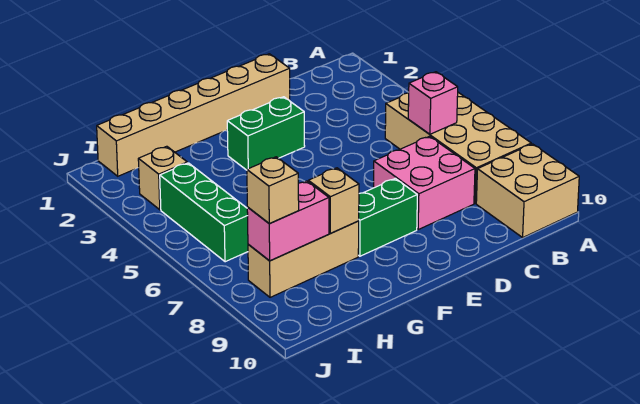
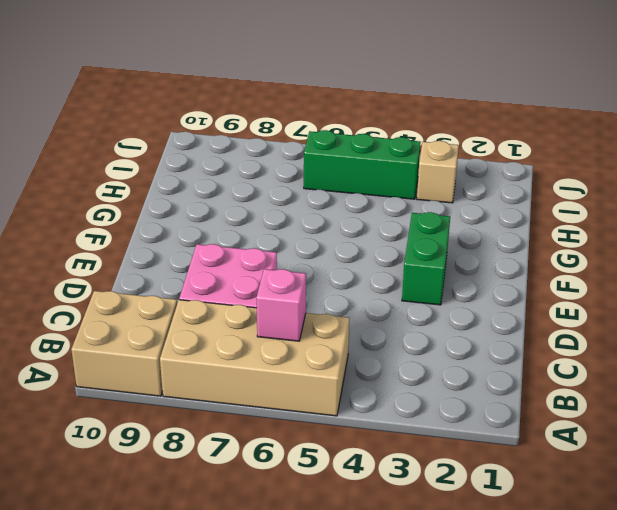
none -> tan 1x6 brick [97,54,290,176]
none -> green 1x2 brick [358,178,417,256]
none -> tan 1x3 brick [248,221,359,297]

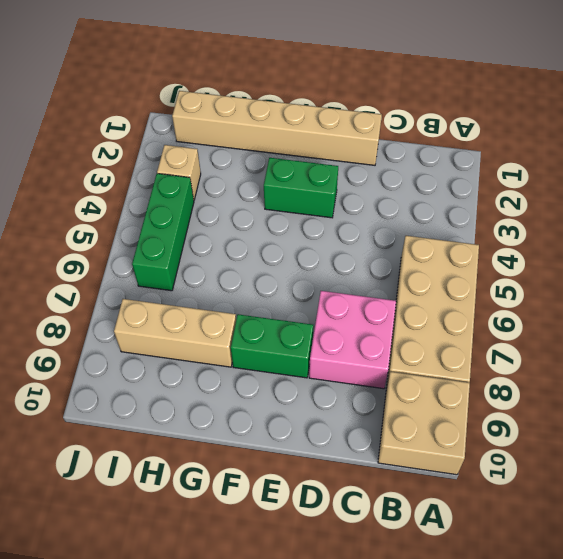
none -> pink 1x1 brick [408,72,458,134]
none -> tan 1x1 brick [308,168,359,233]
none -> pink 1x2 brick [247,181,329,261]

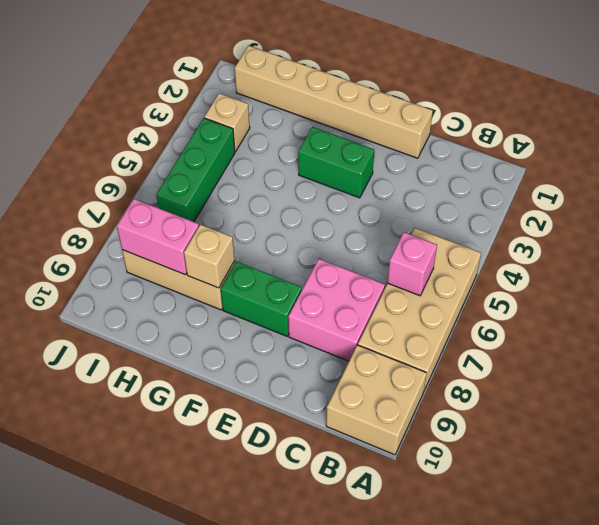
none -> tan 1x1 brick [247,157,299,224]

